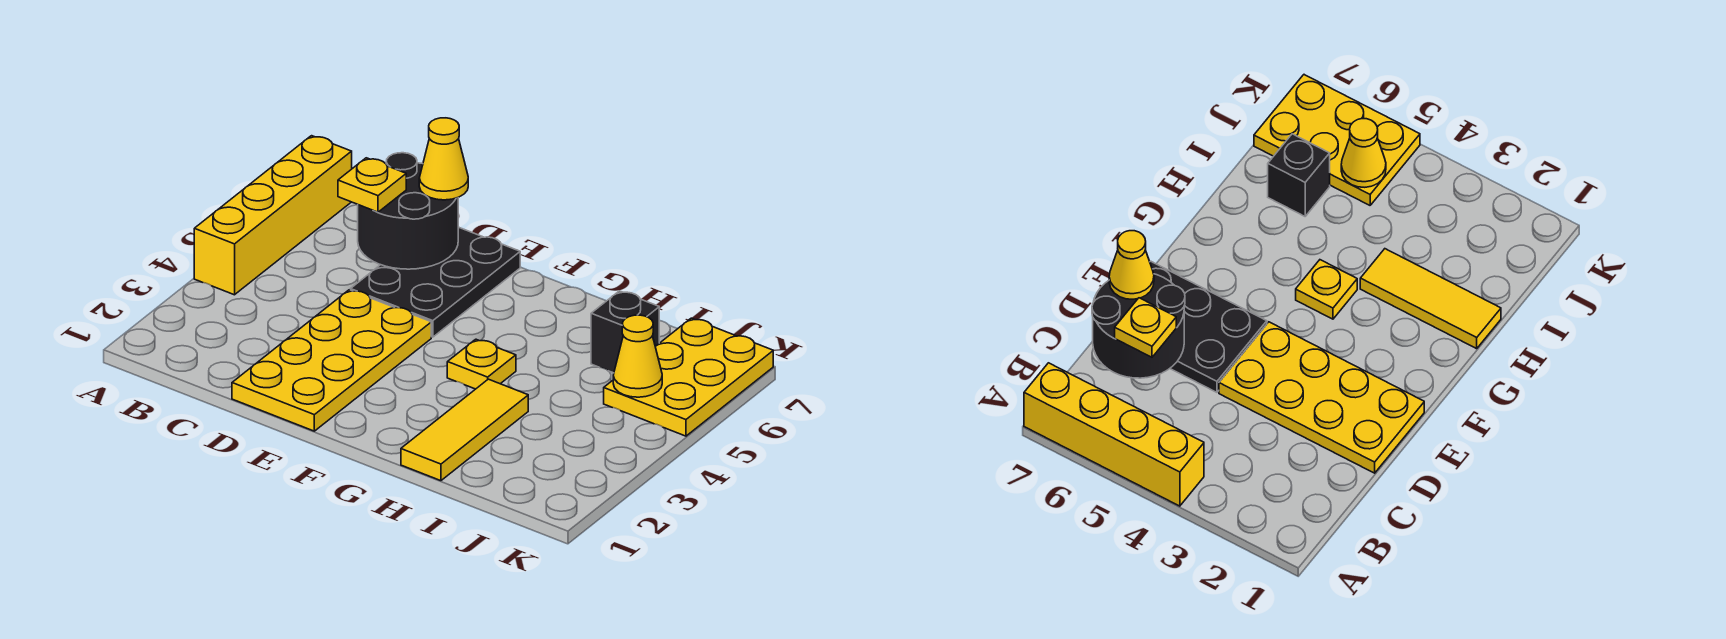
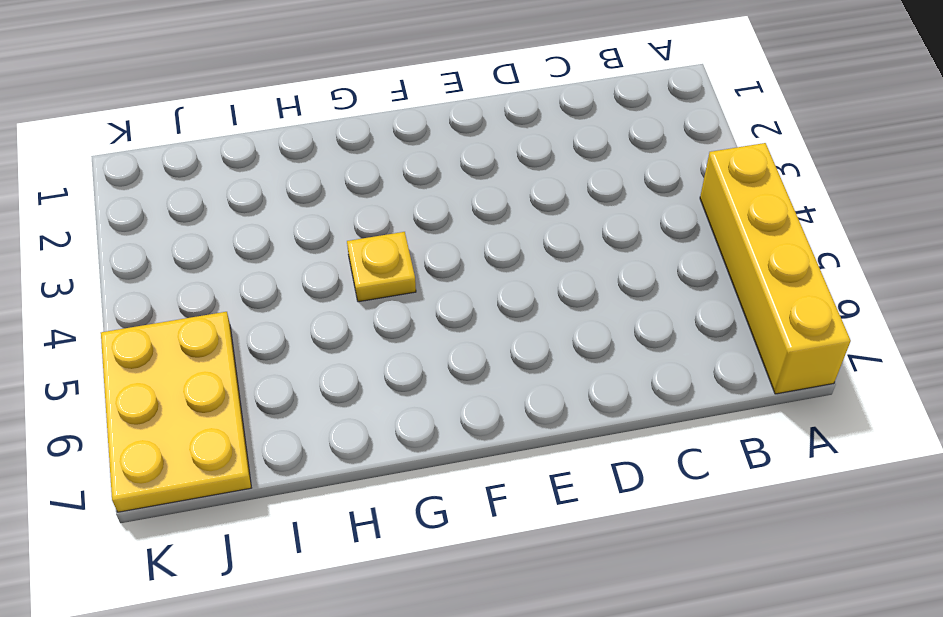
none -> yellow 2x4 plate [232,290,431,431]
none -> black 2x3 plate [351,227,520,337]

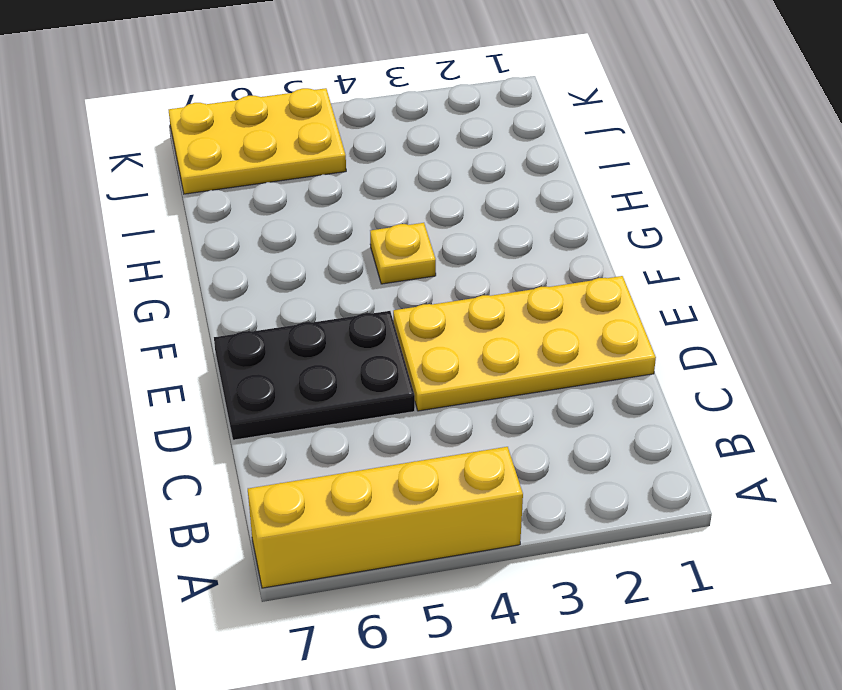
none -> yellow 1x3 tile [401,379,528,481]
none -> black 1x1 brick [591,291,659,373]

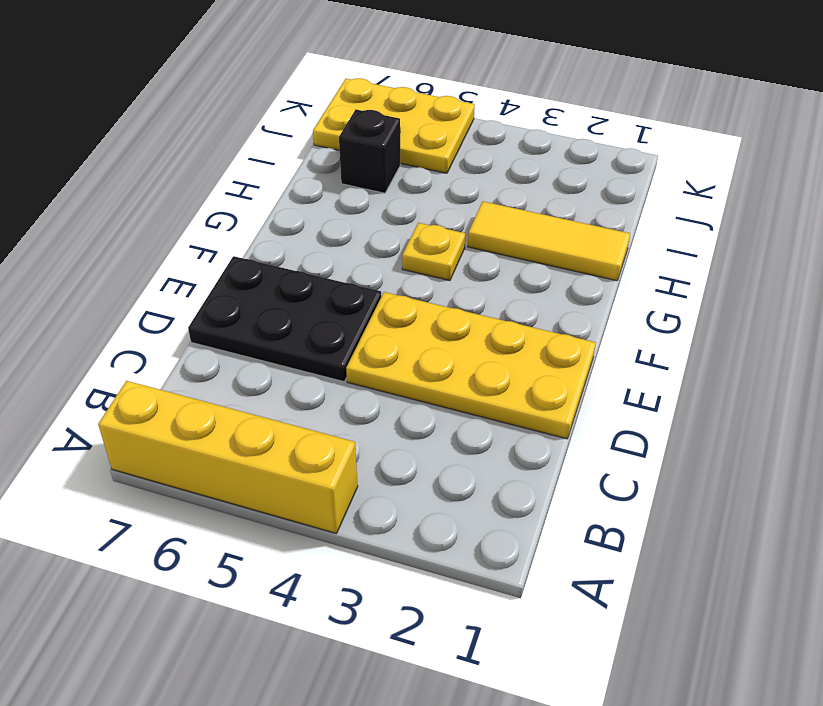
none -> black 2x2 round brick [358,153,458,269]
none -> yellow 1x1 cone [613,315,662,397]

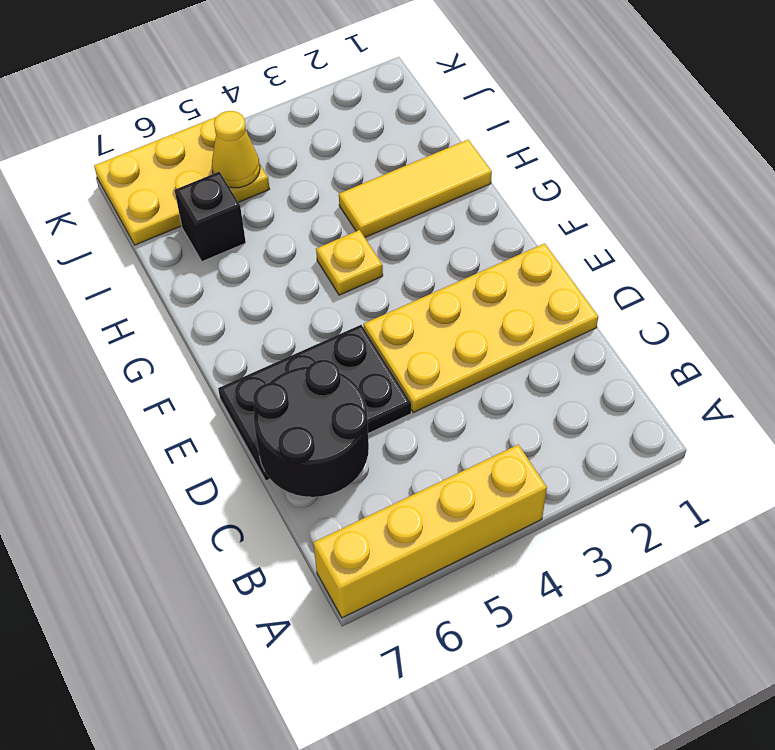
none -> yellow 1x1 plate [338,158,406,212]
none -> yellow 1x1 cone [419,118,468,200]

